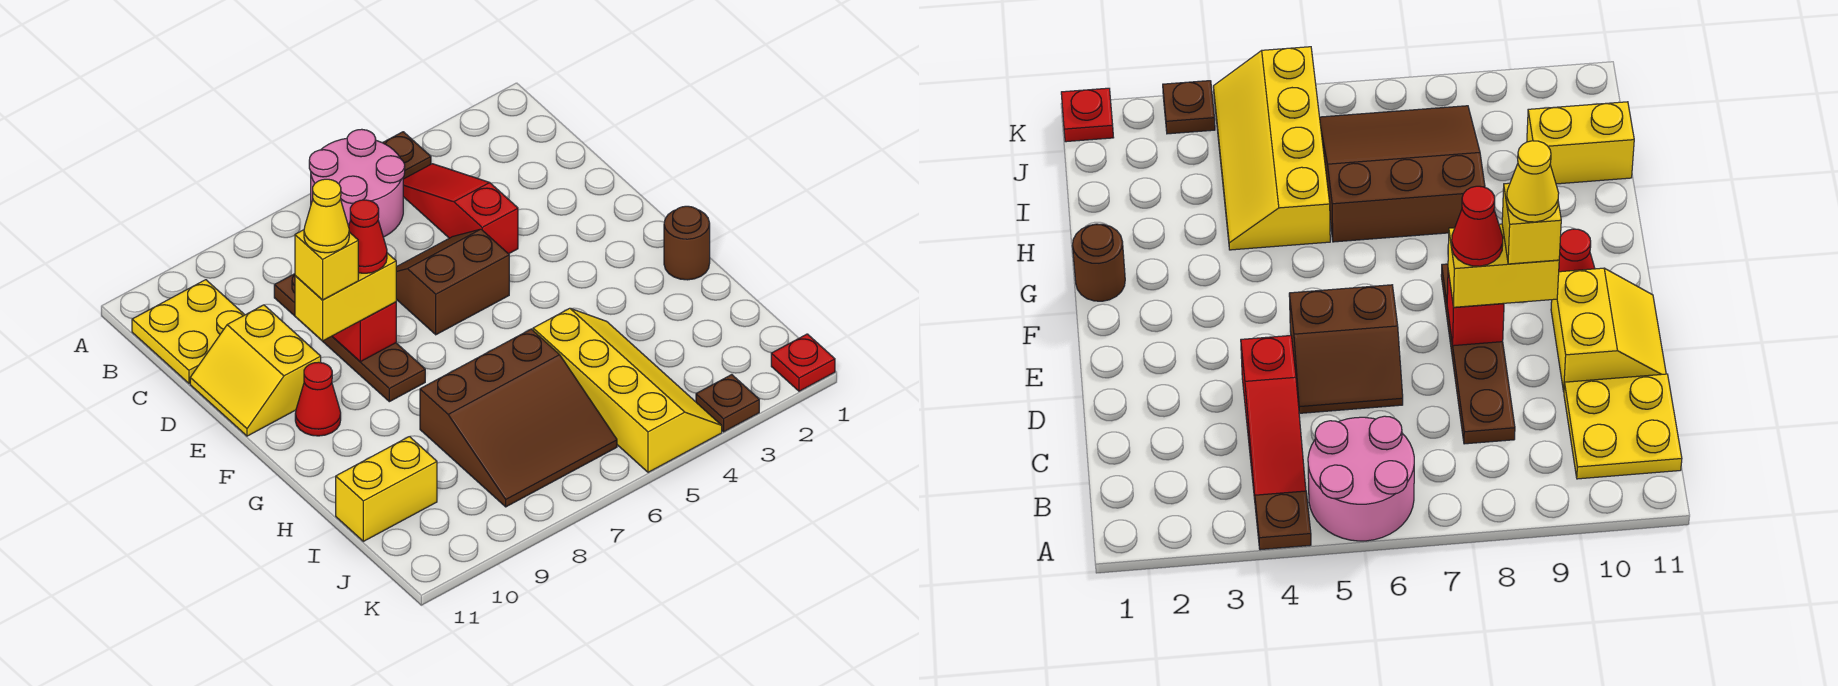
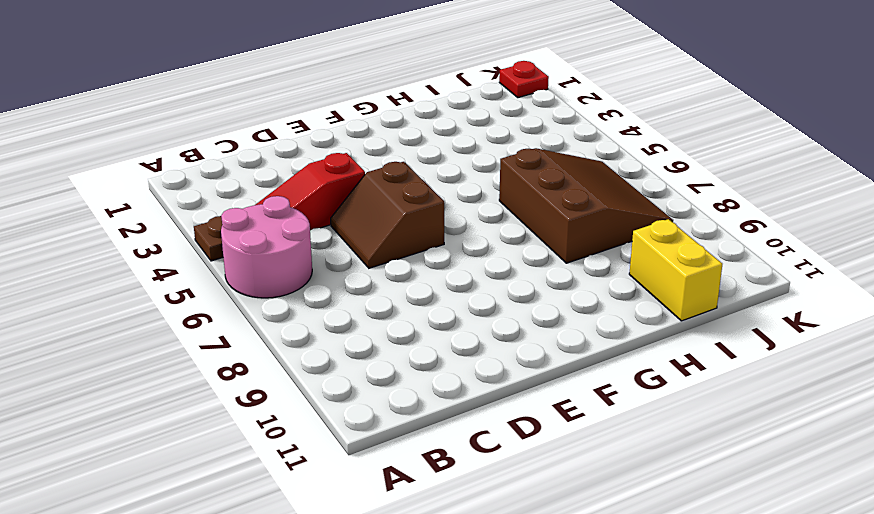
none -> yellow 2x2 plate [132,280,244,383]
none -> brown 1x4 plate [274,274,425,402]
none -> yellow 2x2 slope [190,305,321,436]

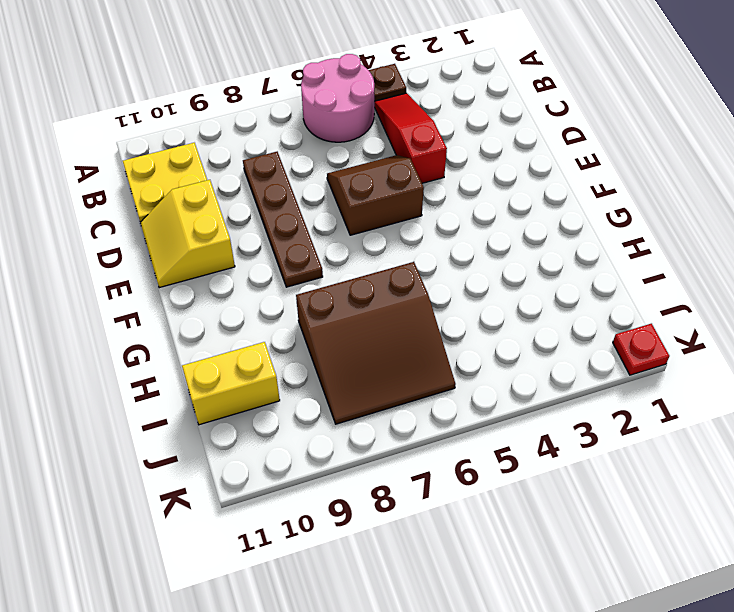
none -> red 1x1 cone [295,362,341,436]
none -> brown 1x1 round brick [664,206,710,280]
none -> yellow 2x4 slope [533,308,722,472]

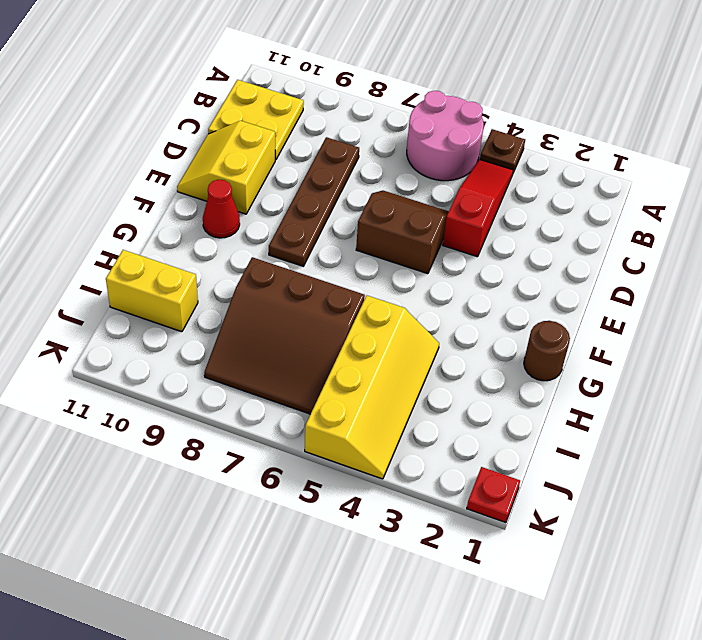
none -> brown 1x1 plate [696,375,759,432]
none -> red 1x1 brick [333,302,396,362]
none -> yellow 1x2 brick [295,253,396,341]

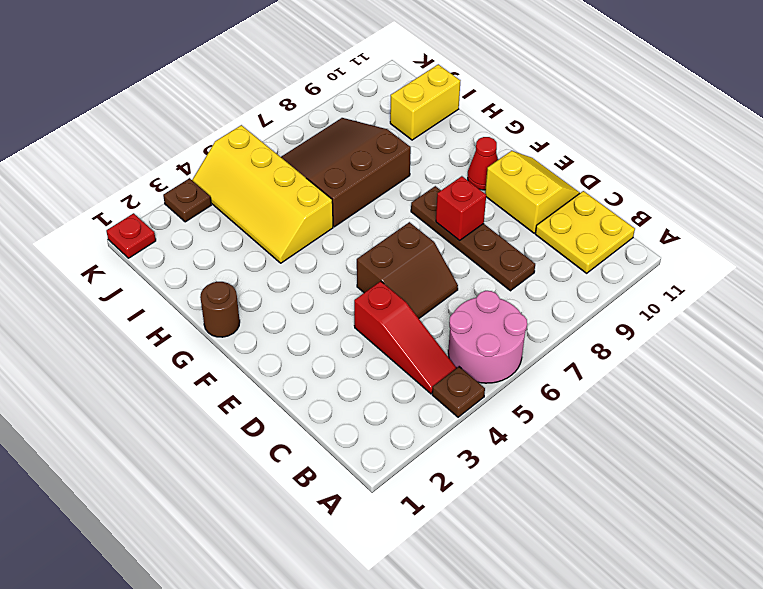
none -> yellow 1x2 brick [295,253,396,341]
none -> red 1x1 cone [349,200,387,273]
none -> yellow 1x1 brick [295,230,358,300]

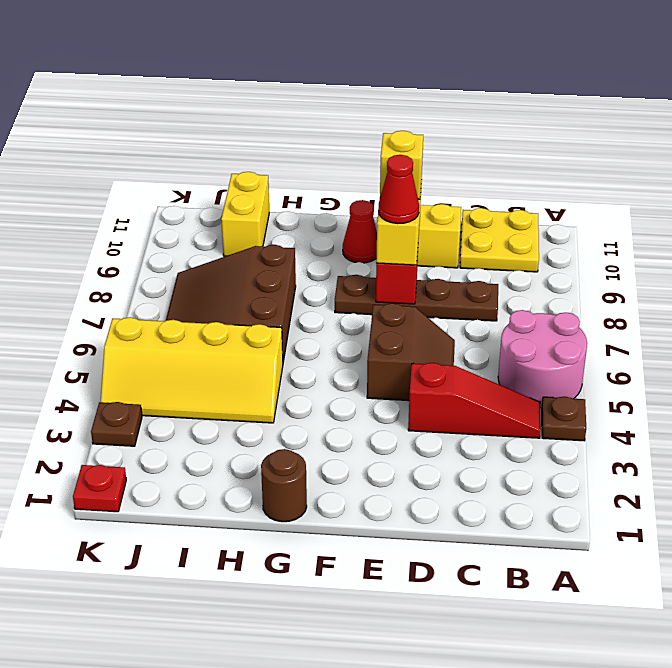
none -> yellow 1x1 cone [304,179,349,253]

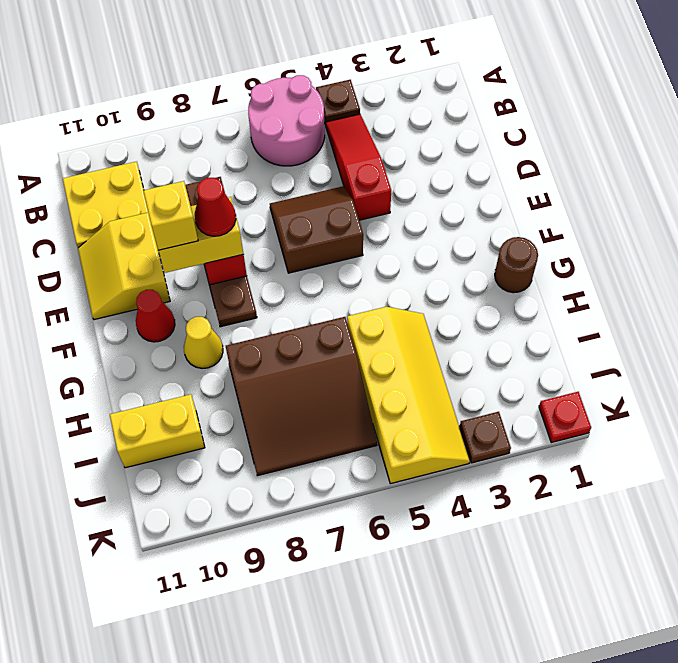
yellow 1x1 cone [184,317,223,368] -> yellow 1x1 cone moved to [304,179,349,253]

